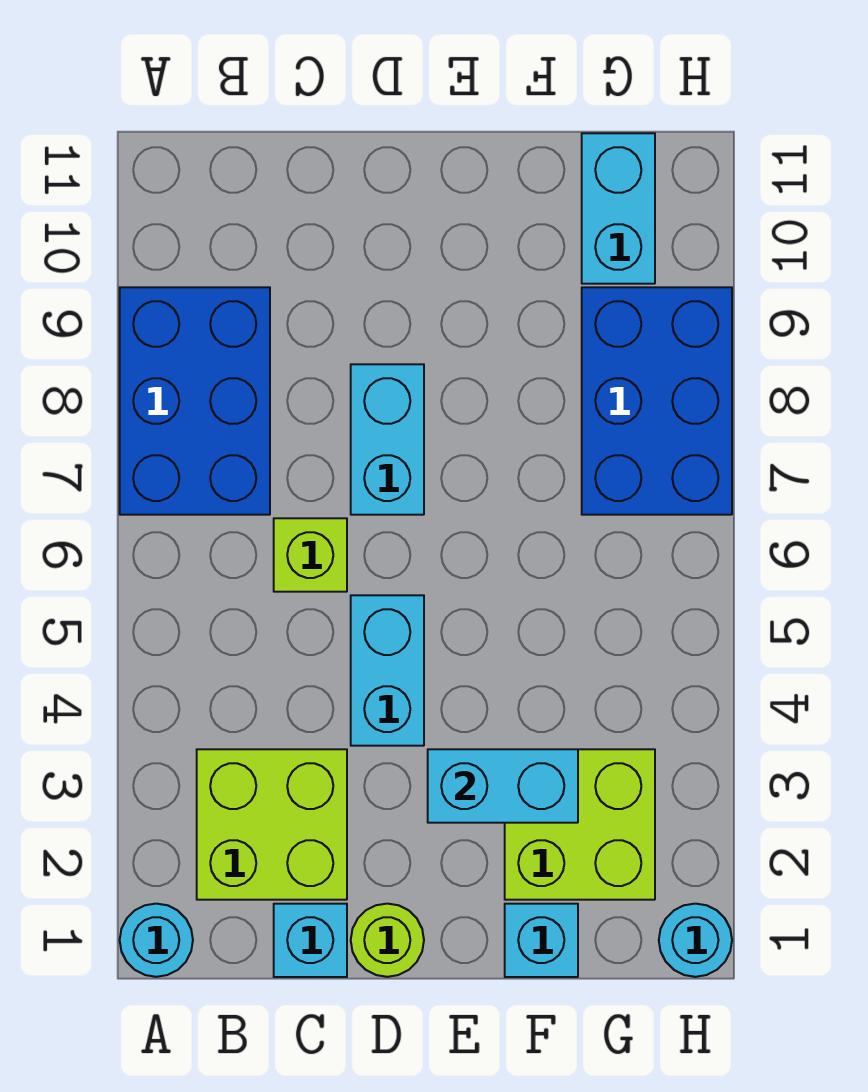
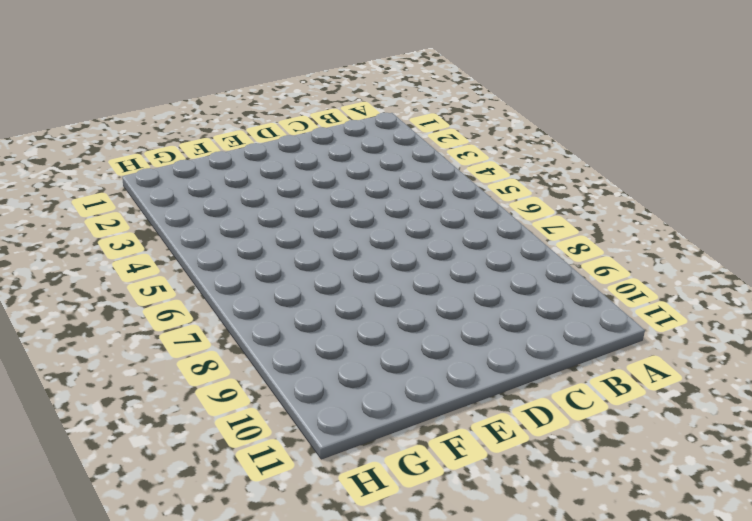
none -> cyan 1x1 round brick [120,904,193,977]
none -> blue 2x3 brick [120,287,270,515]
none -> lime 2x2 brick [197,749,347,900]

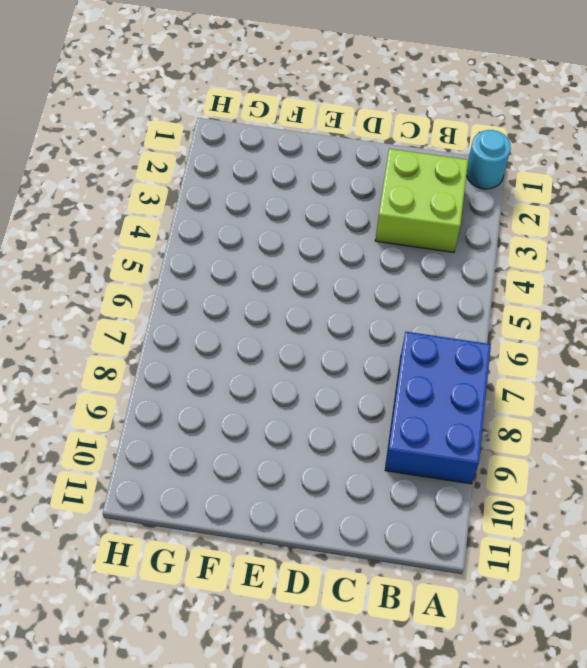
none -> cyan 1x1 brick [274,904,347,977]
none -> lime 1x1 brick [274,518,347,592]
none -> lime 1x1 round brick [351,904,424,977]

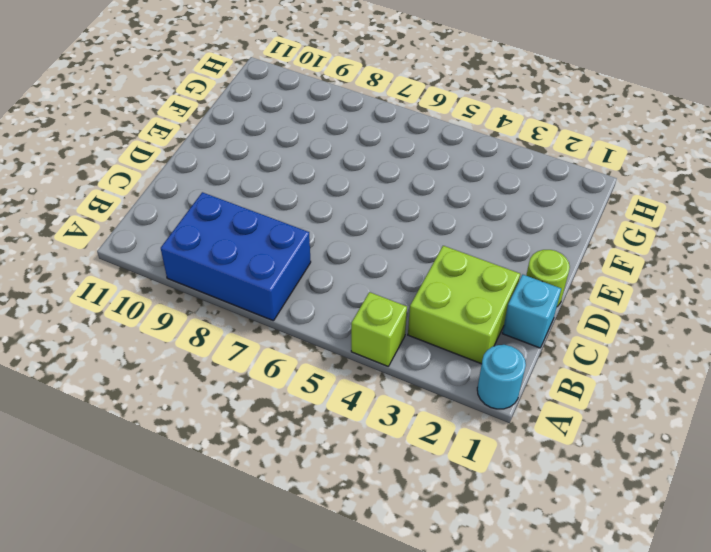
lime 1x1 brick [351,292,407,366] -> lime 1x1 brick moved to [274,518,347,592]
none -> cyan 1x2 brick [351,595,424,746]
none -> cyan 1x2 brick [351,364,424,515]
none -> cyan 1x1 brick [505,904,578,977]

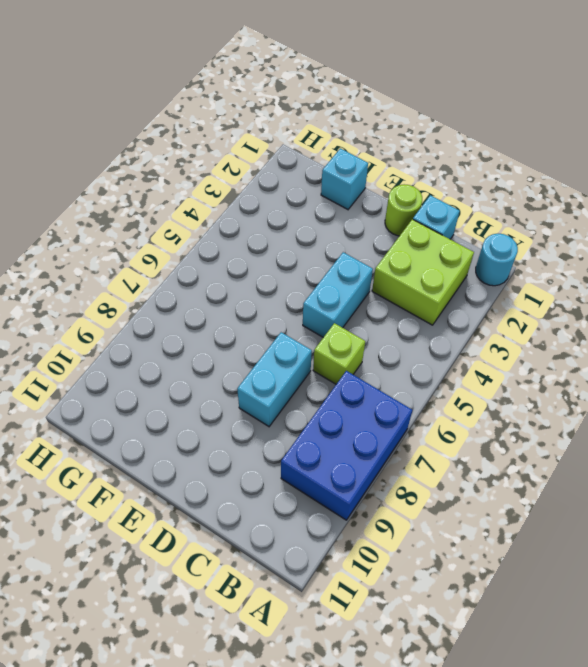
none -> lime 2x2 brick [505,749,655,900]
none -> blue 2x3 brick [582,287,732,515]
none -> cyan 1x2 brick [582,133,655,284]

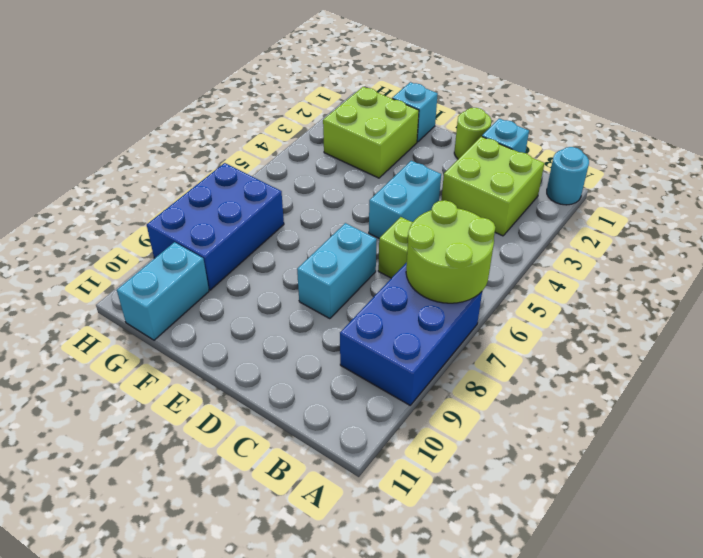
lime 2x2 round brick [406,200,496,303] -> none
none -> cyan 1x1 round brick [659,904,732,977]
none -> cyan 1x2 brick [428,749,578,823]

